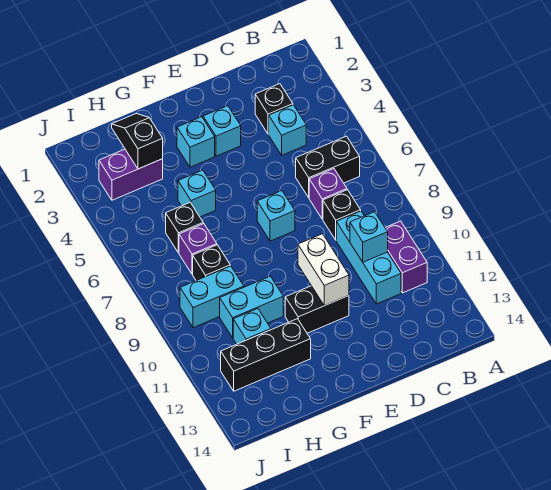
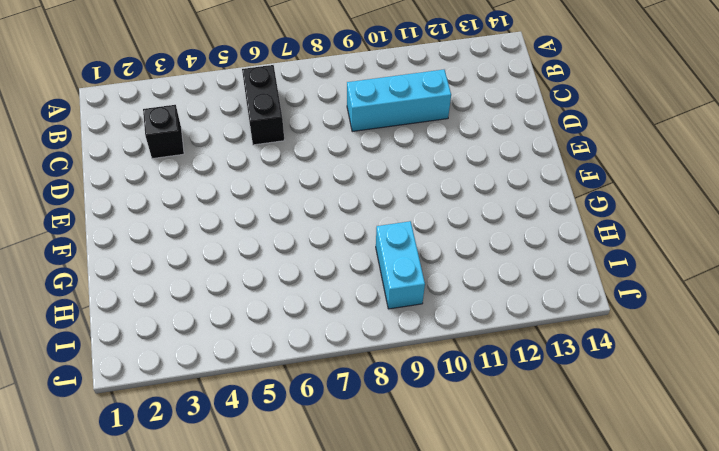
none -> purple 1x2 brick [385,221,427,293]
none -> cyan 1x1 brick [269,105,306,155]
none -> purple 1x1 brick [309,169,347,219]

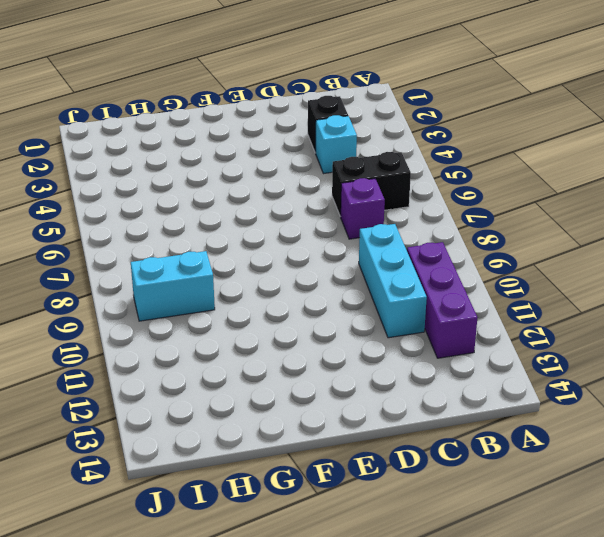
purple 1x3 brick [407,242,478,358] -> purple 1x2 brick [385,221,427,293]
none -> black 1x1 brick [323,190,361,240]
none -> cyan 1x1 brick [203,106,241,156]
none -> cyan 1x1 brick [257,191,295,241]

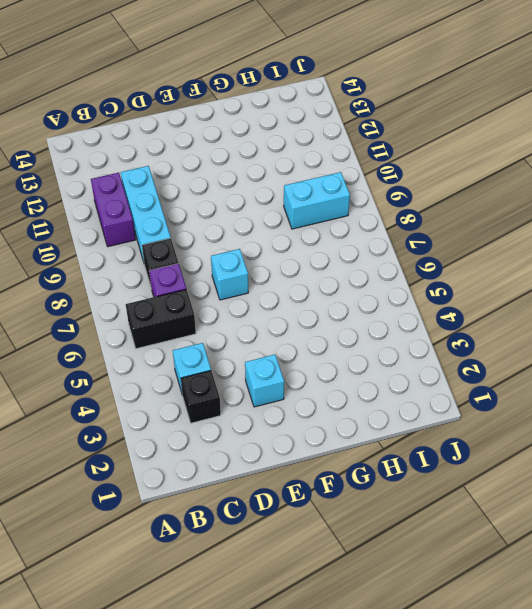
none -> black 1x2 brick [285,286,349,333]
none -> cyan 1x1 brick [177,117,215,167]
none -> cyan 1x1 brick [178,170,216,217]

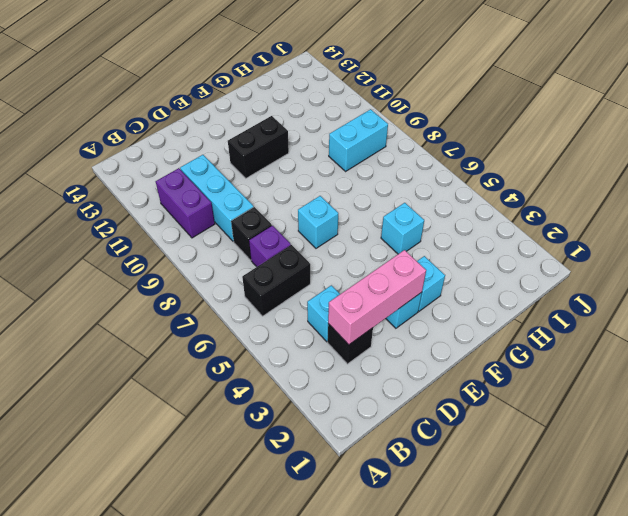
pink 1x3 brick [328,250,426,345] -> none
none -> cyan 1x2 brick [220,276,283,338]
none -> black 1x3 brick [221,319,311,391]
none -> purple 1x2 brick [99,149,163,200]

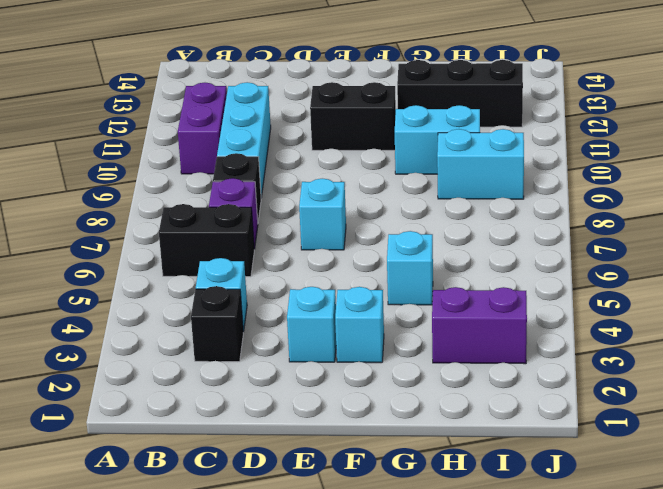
none -> black 1x1 brick [166,203,203,253]
none -> purple 1x1 brick [179,224,217,274]
none -> black 1x1 brick [193,245,230,281]

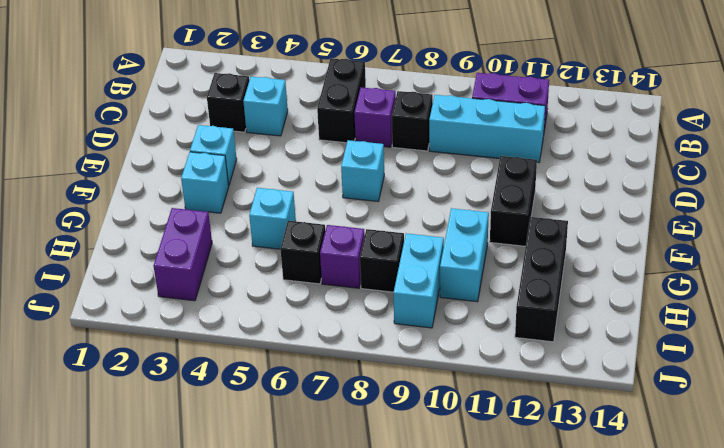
none -> cyan 1x1 brick [233,309,271,344]
none -> cyan 1x1 brick [350,212,388,262]
none -> white 1x2 brick [298,234,349,306]

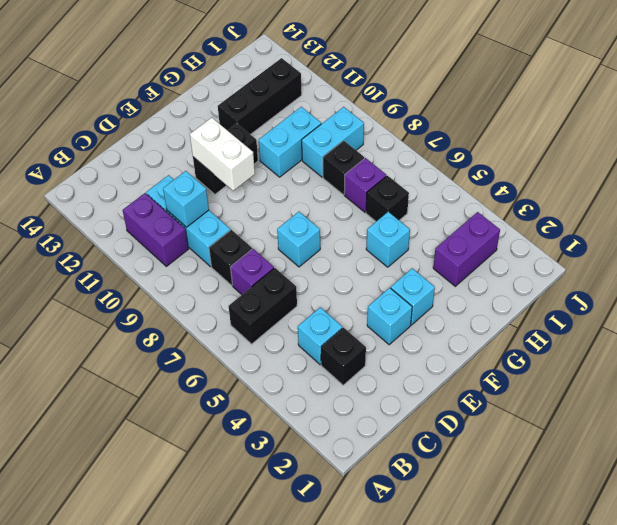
none -> cyan 1x1 brick [233,309,271,344]
none -> black 1x2 slope [112,114,163,169]

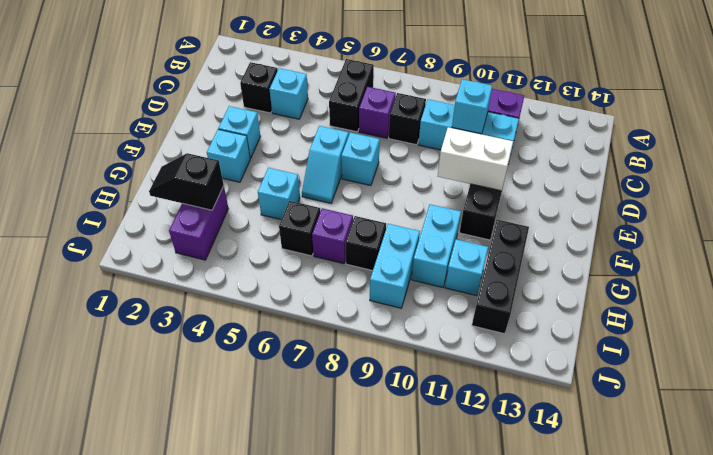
cyan 1x2 slope [302,126,349,203] -> none

